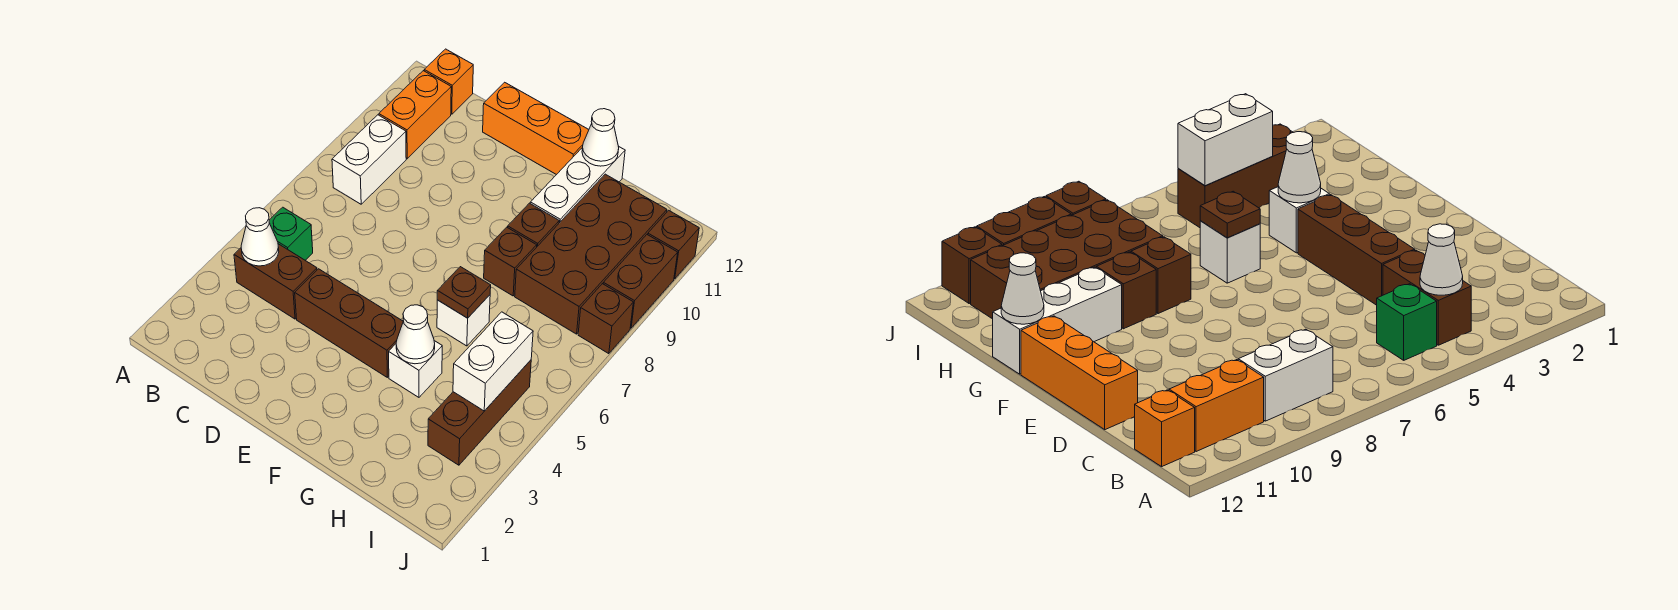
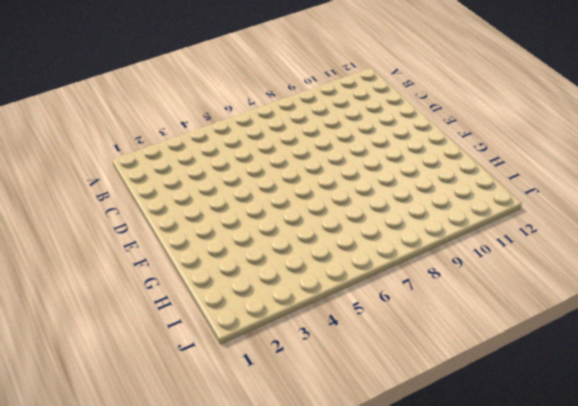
none -> brown 1x2 brick [234,244,317,319]
none -> green 1x1 brick [269,207,313,260]
none -> white 1x2 brick [332,115,406,204]

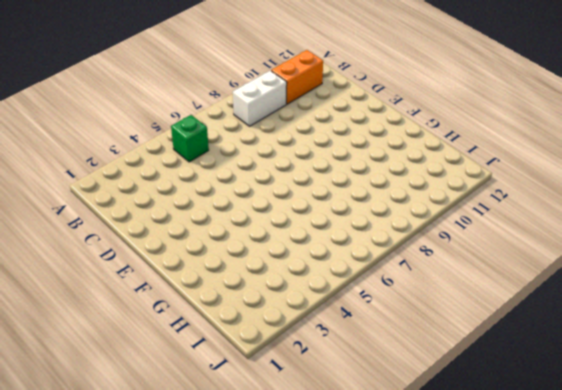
none -> brown 1x2 brick [234,244,317,319]
none -> orange 1x1 brick [424,49,473,114]
none -> brown 1x3 brick [295,269,403,377]

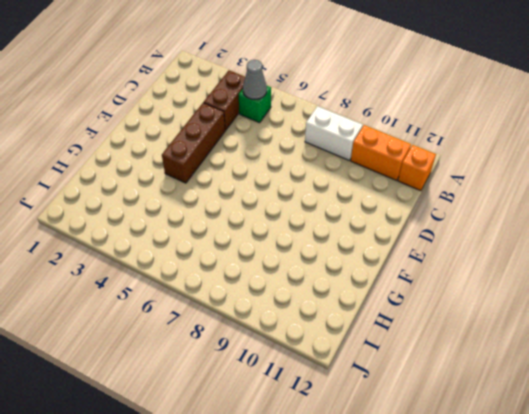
grey 1x1 cone [243,60,267,99] -> none
none -> orange 1x3 brick [483,82,589,175]
none -> white 1x1 brick [389,341,442,397]
none -> white 1x1 brick [437,295,490,346]

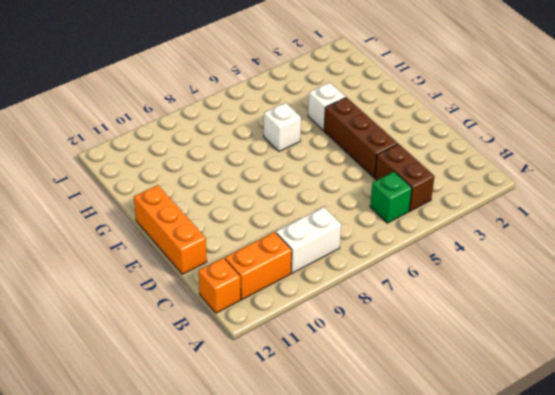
none -> brown 1x1 brick [484,227,537,296]
none -> brown 1x1 brick [508,203,559,246]
none -> white 1x3 brick [530,147,625,223]

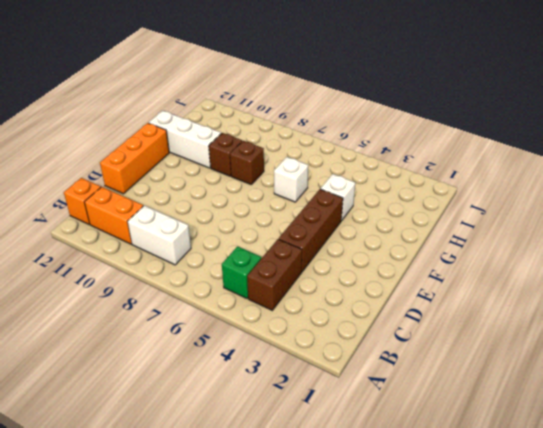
none -> brown 2x4 brick [515,174,667,334]
none -> brown 1x3 brick [428,360,531,465]
none -> brown 1x1 brick [578,284,633,354]

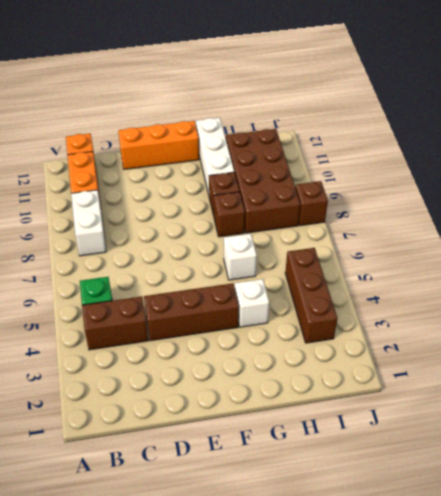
none -> brown 1x2 brick [603,235,678,328]
none -> brown 1x1 brick [648,210,699,279]
none -> white 1x1 cone [241,208,279,266]

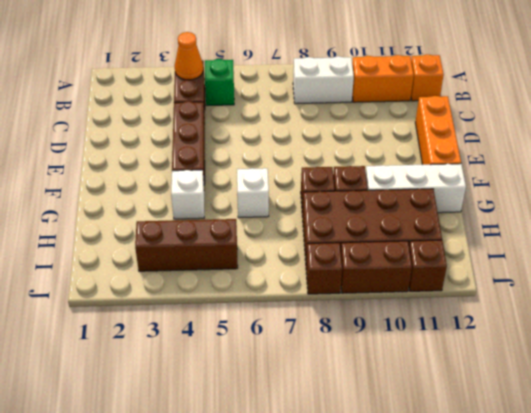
orange 1x1 cone [175,32,203,80] -> white 1x1 cone [241,208,279,266]
none -> white 1x1 cone [396,305,435,364]
none -> brown 1x1 plate [437,267,491,318]
none -> white 1x1 cone [582,109,619,166]

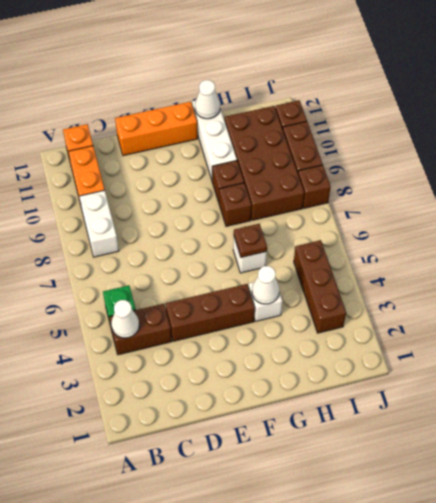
none -> white 1x2 brick [453,312,533,411]

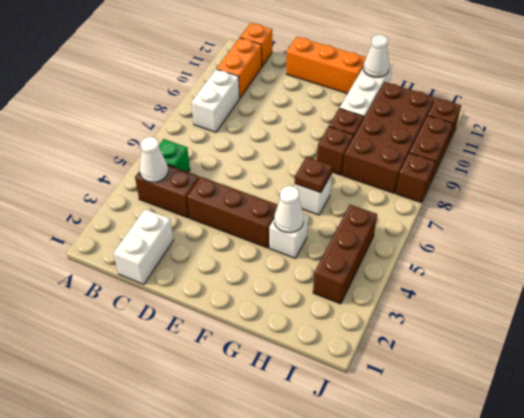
white 1x2 brick [113,209,174,285] -> white 1x2 brick moved to [453,312,533,411]

